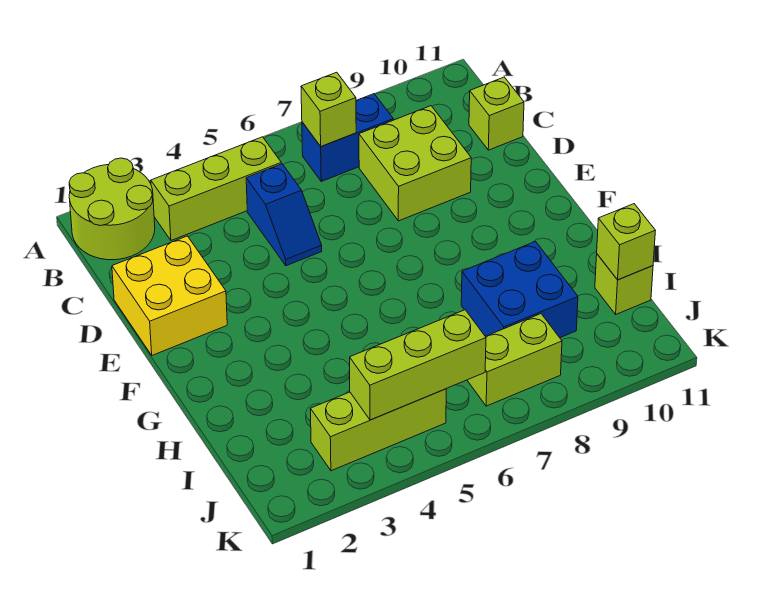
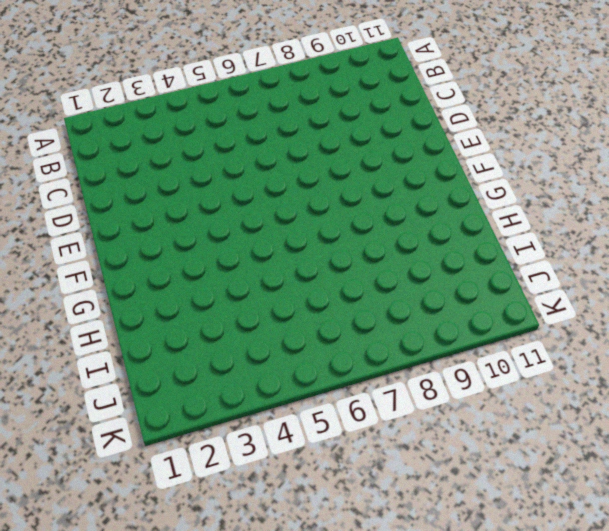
none -> lime 2x2 round brick [69,158,155,260]
none -> lime 1x3 brick [151,137,281,240]
none -> blue 1x2 brick [302,94,393,181]

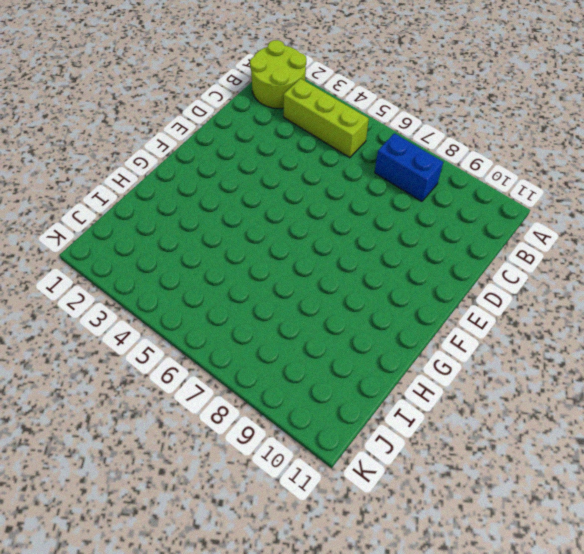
none -> blue 1x2 slope [246,164,322,266]
none -> lime 2x2 brick [359,106,471,221]
none -> lime 1x1 brick [469,77,524,150]

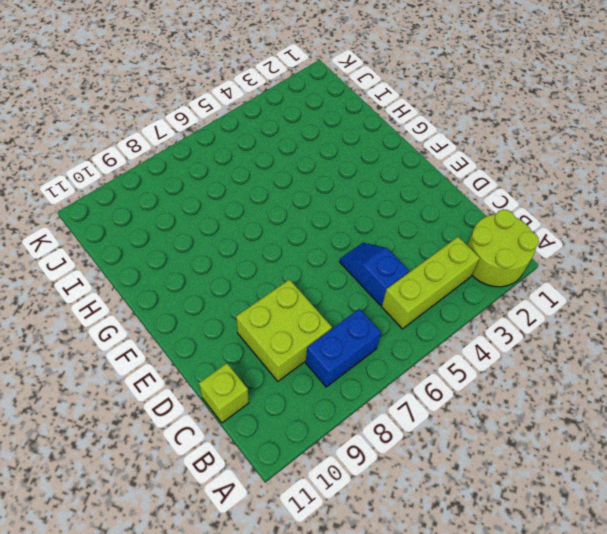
none -> yellow 2x2 brick [112,236,227,355]
none -> blue 2x2 brick [461,242,578,338]
none -> lime 1x1 brick [595,254,653,314]

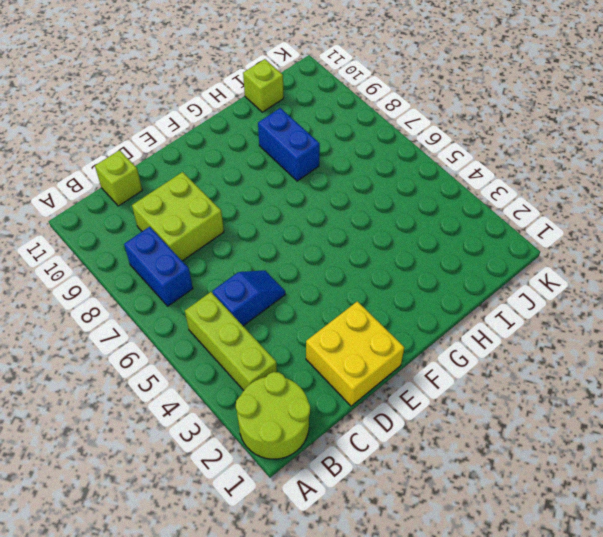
blue 1x2 brick [258,108,320,181] -> blue 2x2 brick [461,242,578,338]
none -> lime 1x3 brick [310,389,446,471]
none -> lime 1x2 brick [467,314,562,406]
none -> lime 1x1 brick [301,72,356,146]

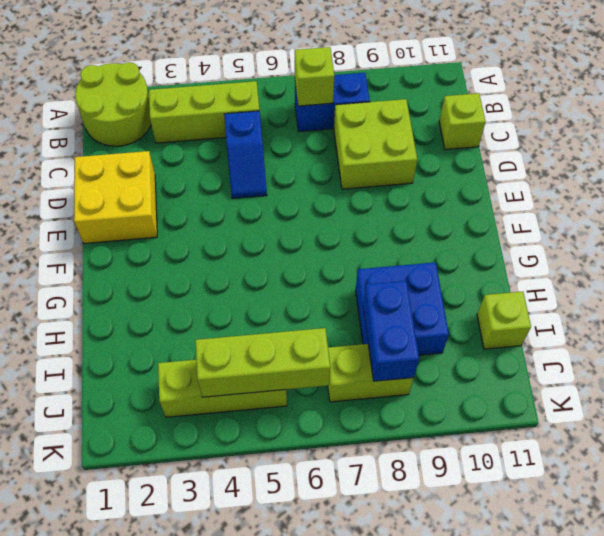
blue 1x2 brick [363,281,419,381] -> none
none -> lime 1x1 brick [597,204,655,280]

